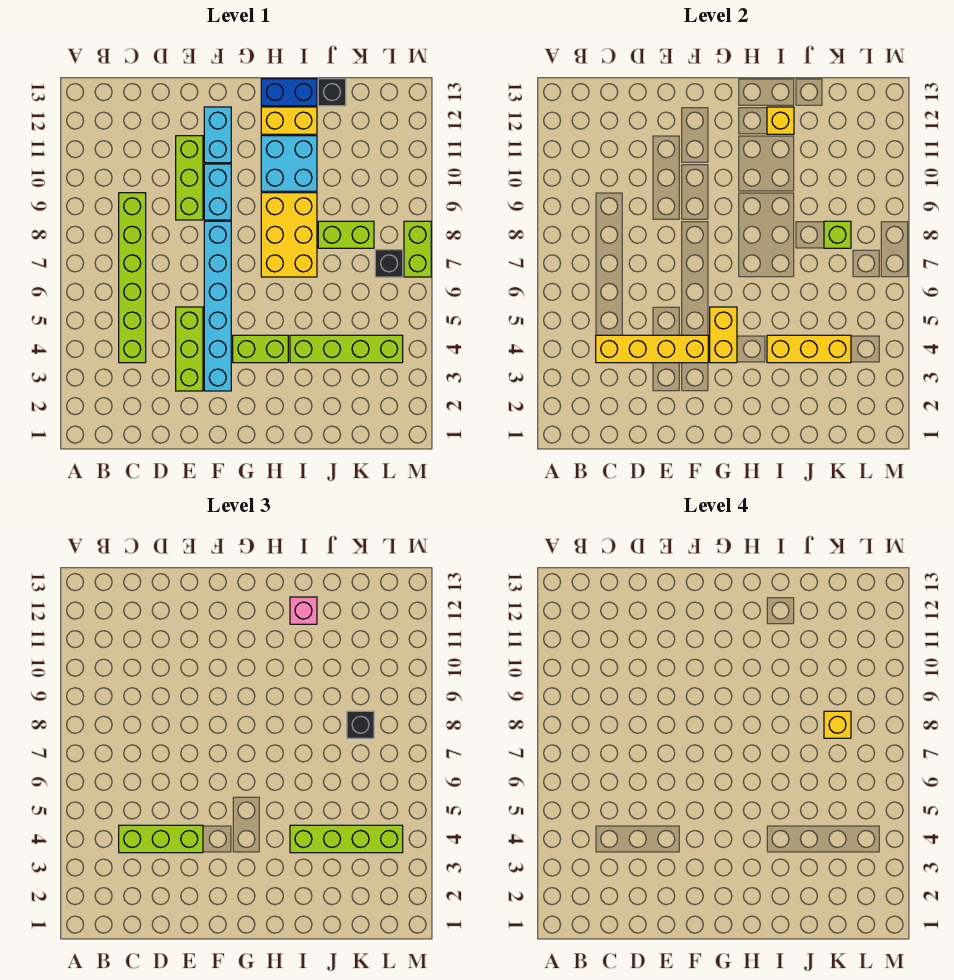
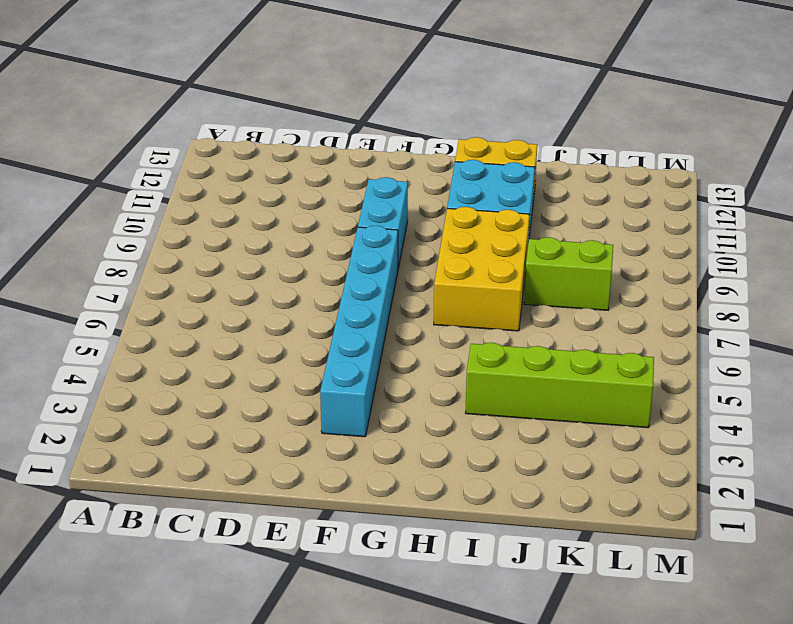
none -> lime 1x6 brick [119,193,146,363]
none -> lime 1x3 brick [176,307,203,391]
none -> lime 1x3 brick [176,136,203,220]

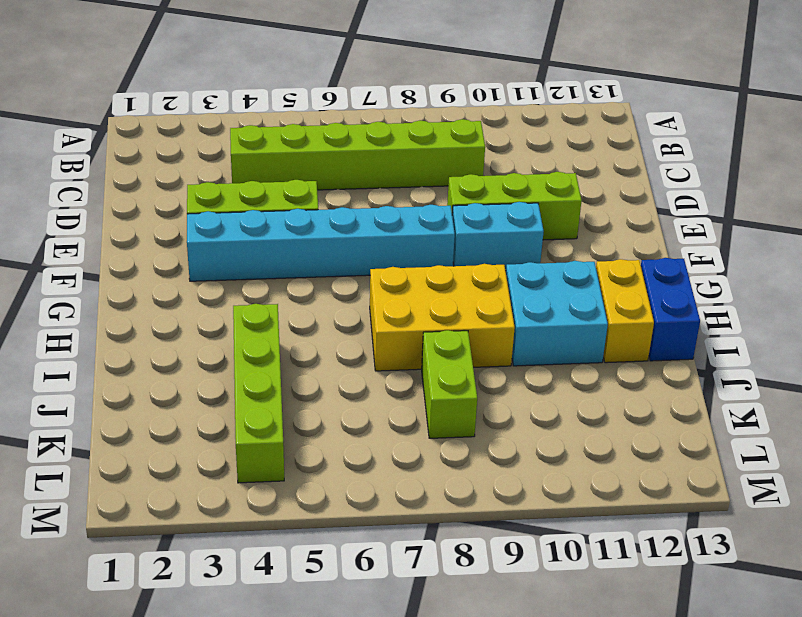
none -> cyan 1x2 brick [204,107,231,163]
none -> lime 1x2 brick [233,335,288,363]
none -> black 1x1 brick [318,79,346,106]

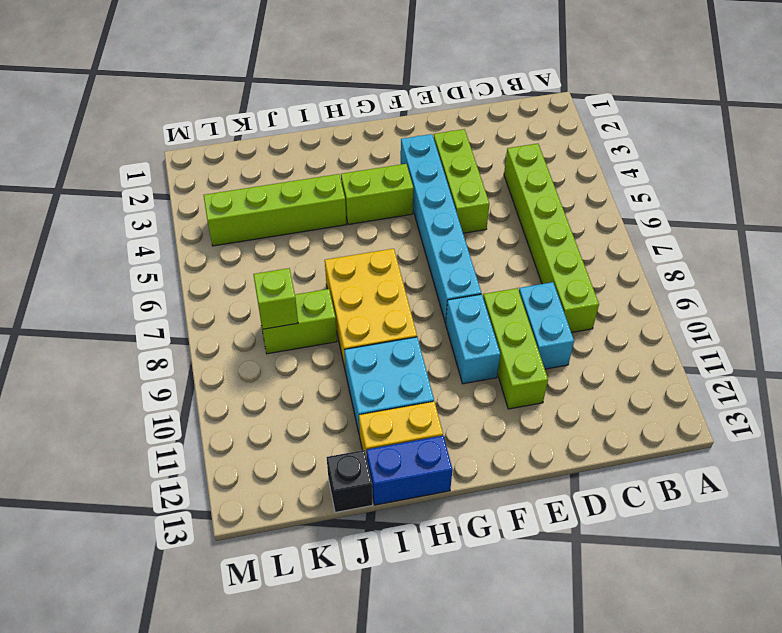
cyan 1x2 brick [519,282,574,369] -> cyan 1x2 brick moved to [204,107,231,163]
none -> black 1x1 brick [375,250,403,277]
none -> lime 1x2 brick [404,221,431,277]
none -> yellow 1x4 brick [596,335,708,363]

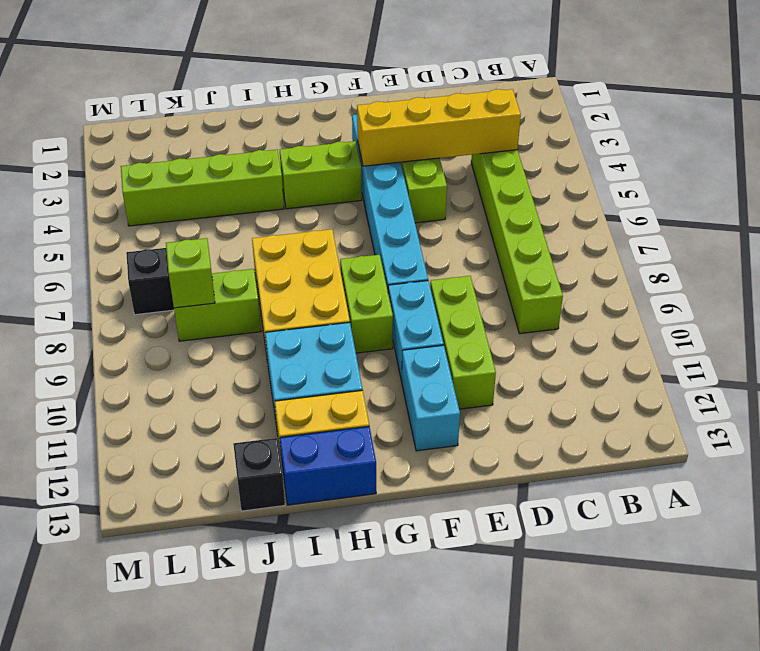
lime 1x2 brick [340,255,393,353] -> lime 1x2 brick moved to [404,221,431,277]
none -> yellow 1x2 brick [710,307,737,363]
none -> yellow 1x3 brick [767,335,851,363]
none -> yellow 1x1 brick [767,107,794,134]

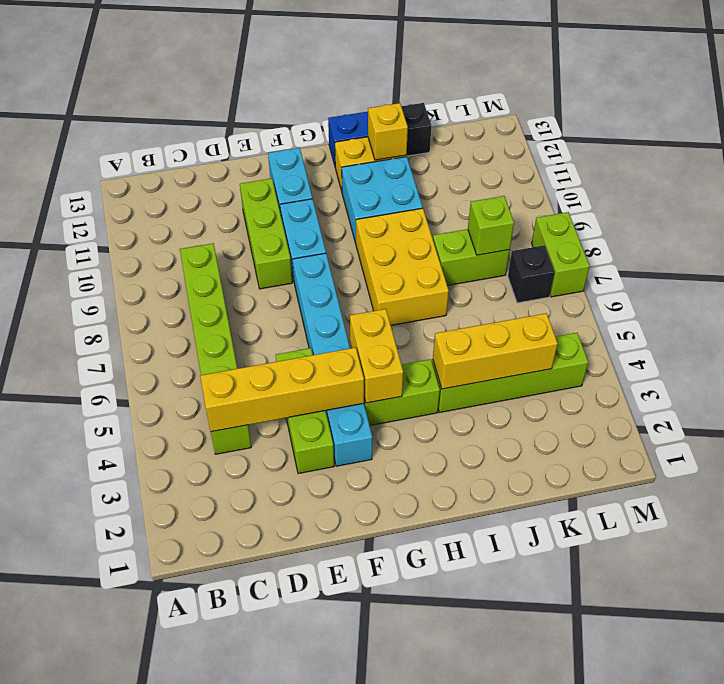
none -> lime 1x3 brick [119,825,203,853]
none -> lime 1x4 brick [290,825,403,853]
none -> pink 1x1 brick [290,597,317,624]

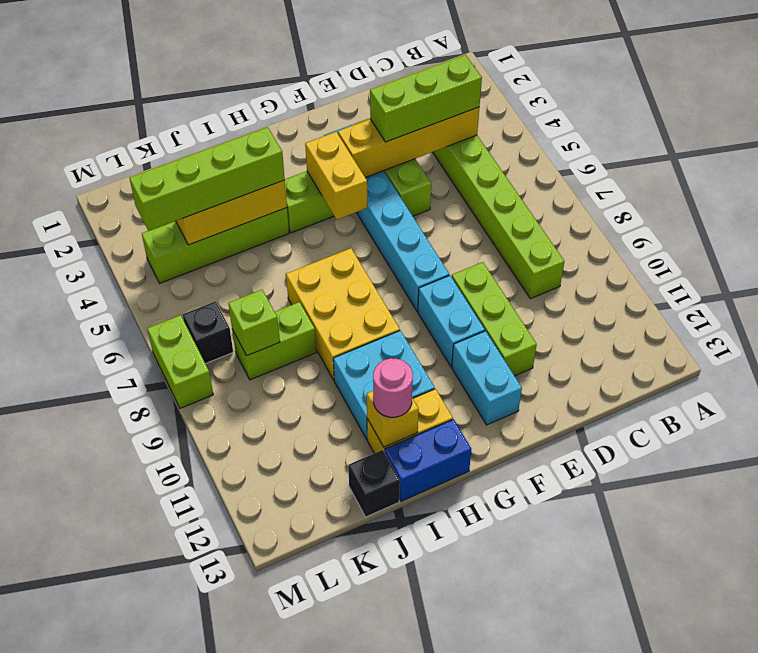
pink 1x1 round brick [373,358,413,417] -> pink 1x1 brick [290,597,317,624]
none -> black 1x1 brick [347,711,374,738]
none -> yellow 1x1 brick [824,711,851,738]

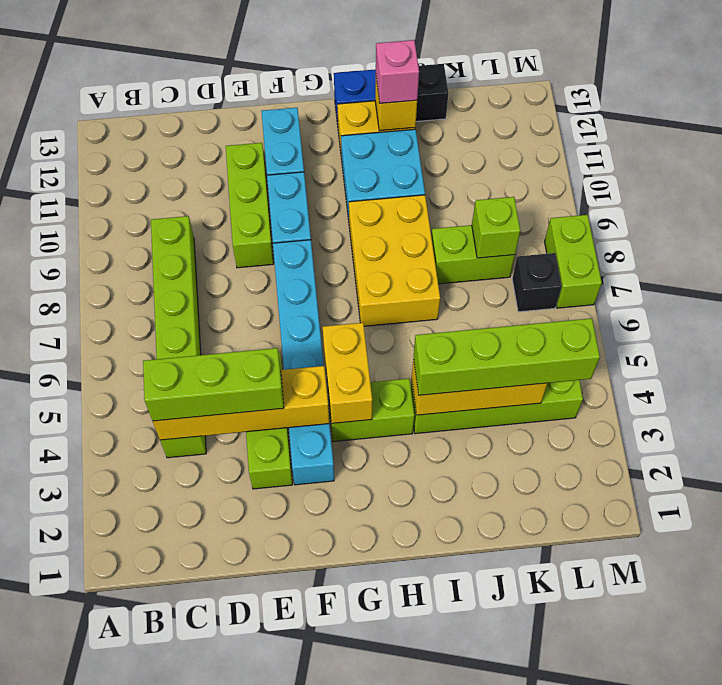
none -> black 1x1 brick [347,711,374,738]
none -> yellow 1x1 brick [824,711,851,738]

